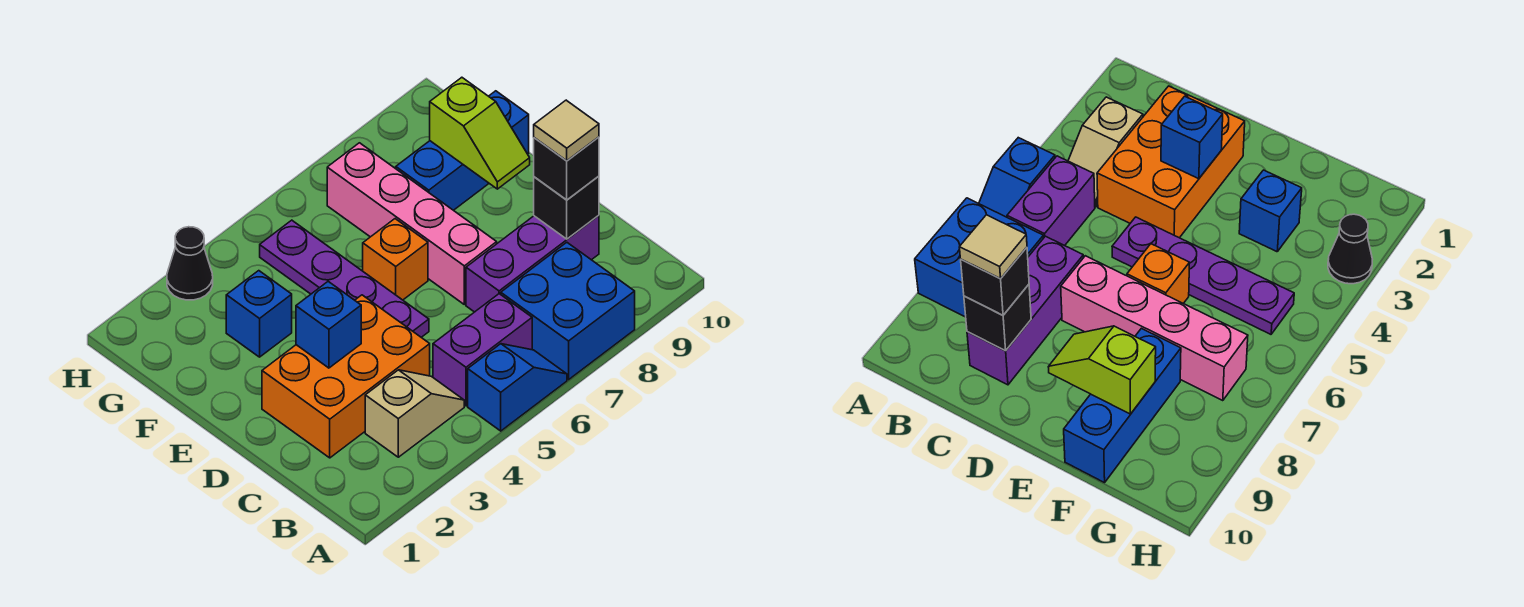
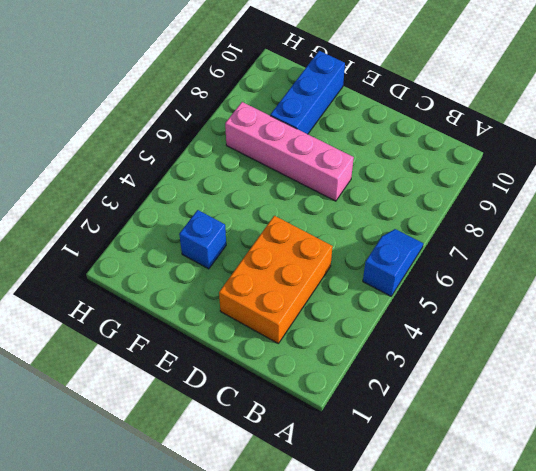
none -> blue 2x2 brick [501,242,635,380]
none -> tan 1x2 slope [365,370,464,457]
none -> purple 1x2 brick [433,294,532,406]

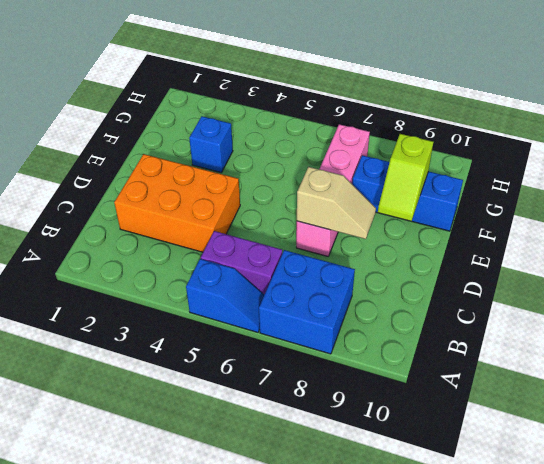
tan 1x2 slope [297,167,376,239] -> tan 1x2 slope moved to [365,370,464,457]
none -> purple 1x3 brick [466,215,599,312]
none -> purple 1x4 plate [260,220,429,337]
none -> orange 1x1 brick [363,219,428,300]

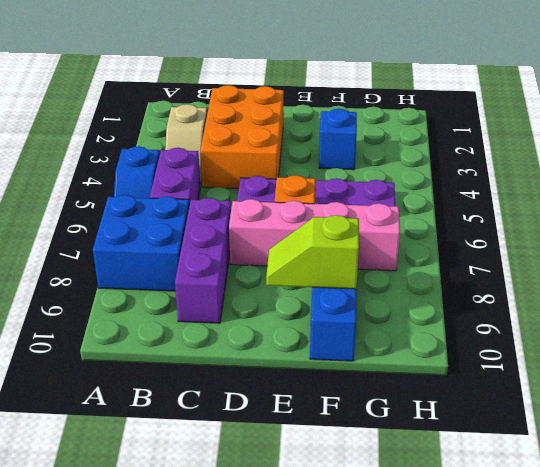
none -> black 1x1 cone [167,227,213,300]
none -> black 1x1 brick [534,176,599,239]
none -> blue 1x1 brick [296,281,361,368]

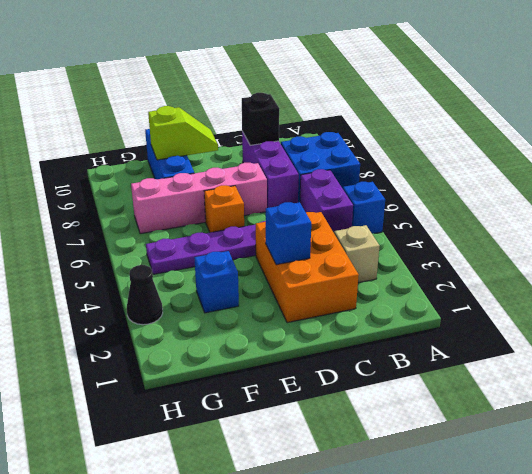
none -> black 1x1 brick [534,137,599,200]
none -> tan 1x1 tile [534,100,599,161]

